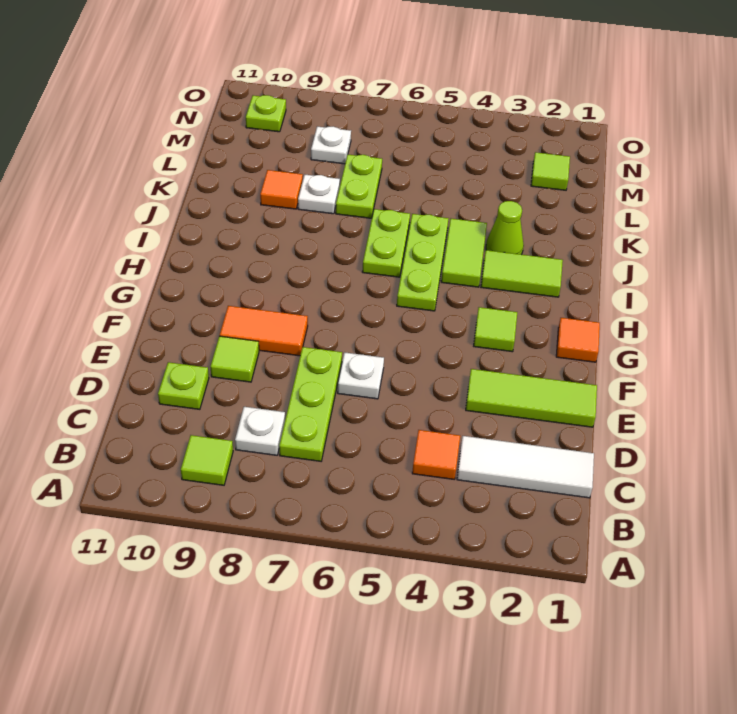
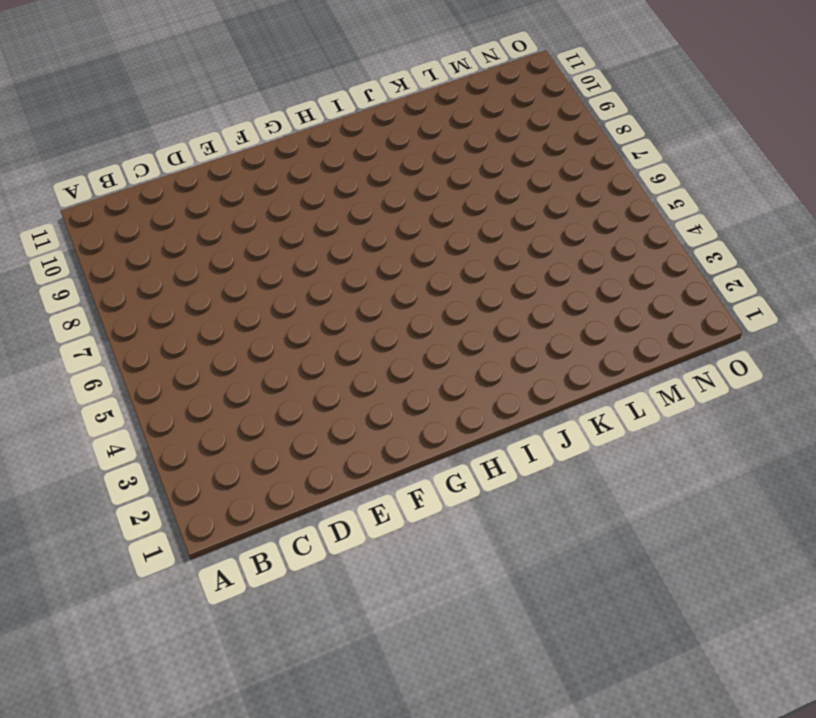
none -> lime 1x1 tile [181,435,233,485]
none -> white 1x3 tile [457,436,594,498]
none -> orange 1x1 tile [412,430,460,479]

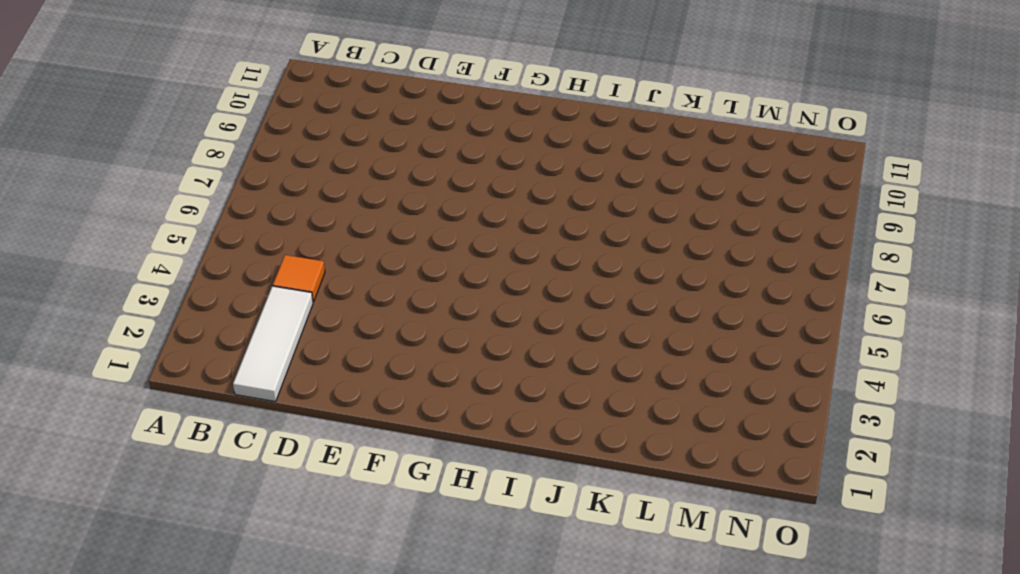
none -> lime 1x1 tile [181,435,233,485]
none -> lime 1x3 plate [279,347,342,461]
none -> white 1x1 plate [235,407,285,455]

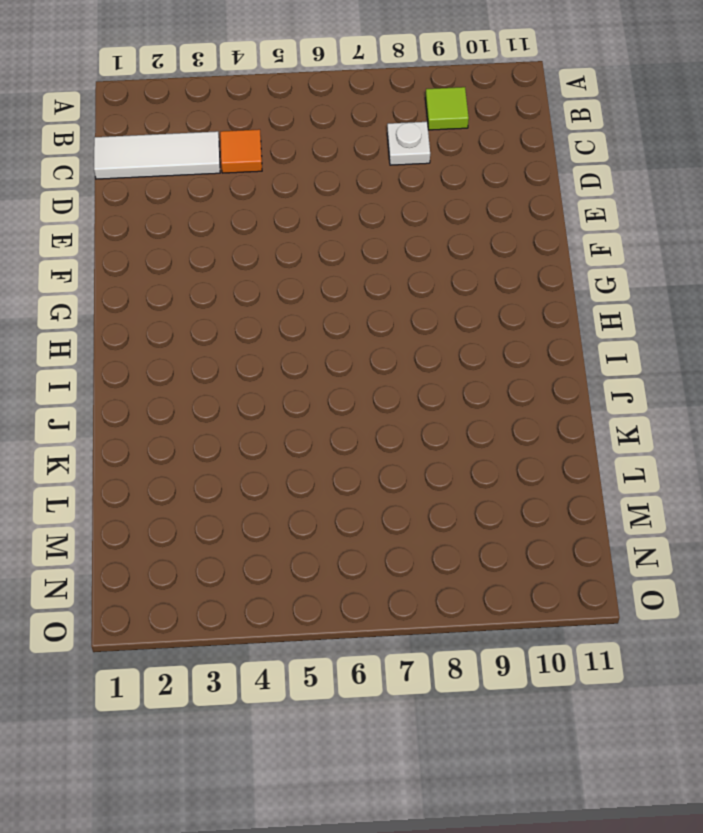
none -> lime 1x3 plate [279,347,342,461]
none -> lime 1x1 plate [158,362,209,409]
none -> lime 1x3 tile [466,369,597,427]

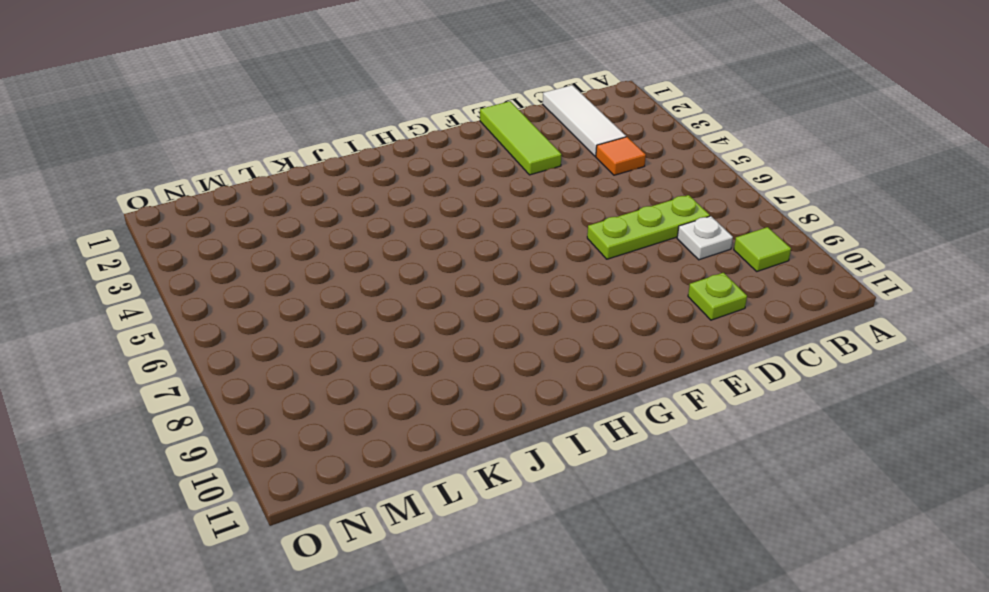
none -> white 1x1 plate [338,352,384,399]
none -> lime 1x1 tile [210,336,259,382]
none -> orange 1x2 tile [220,306,308,356]

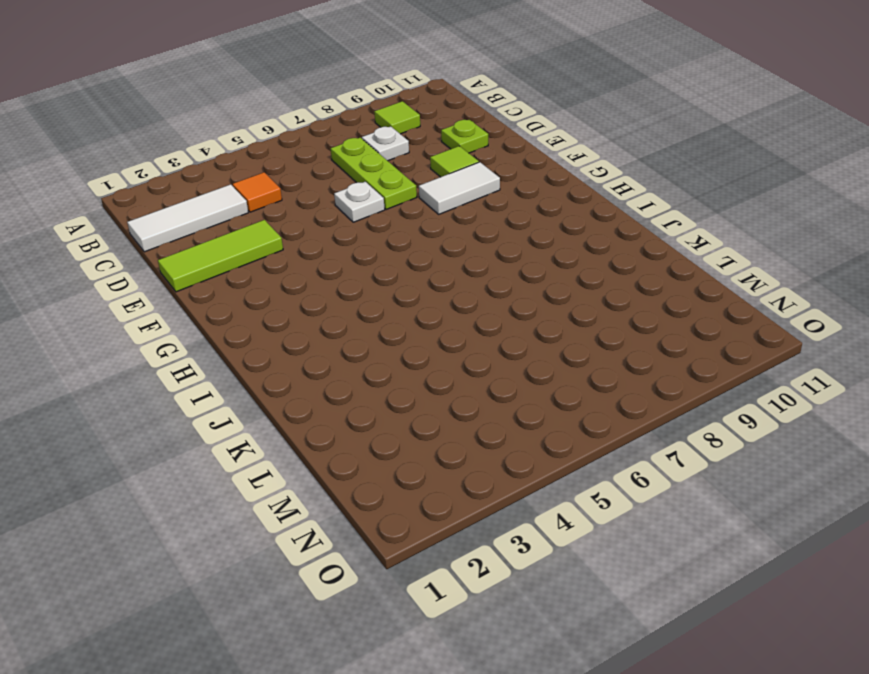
white 1x2 tile [419,162,500,214] -> orange 1x2 tile [220,306,308,356]
none -> orange 1x1 tile [556,318,600,362]
none -> lime 1x1 tile [474,307,517,352]
none -> lime 1x3 plate [397,214,449,311]

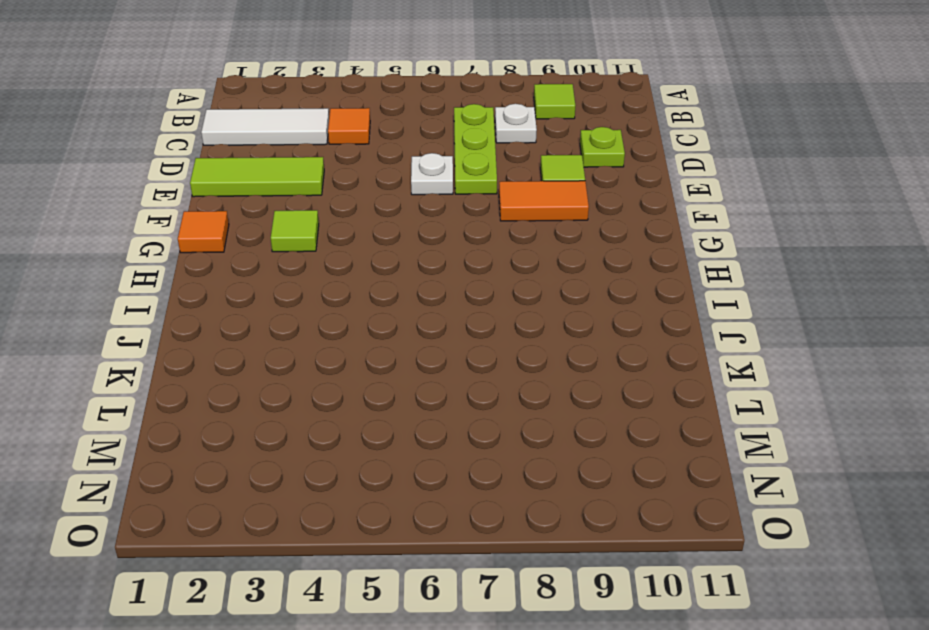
none -> lime 1x3 plate [397,214,449,311]
none -> lime 1x2 tile [481,250,563,297]
none -> lime 1x2 tile [441,219,487,287]

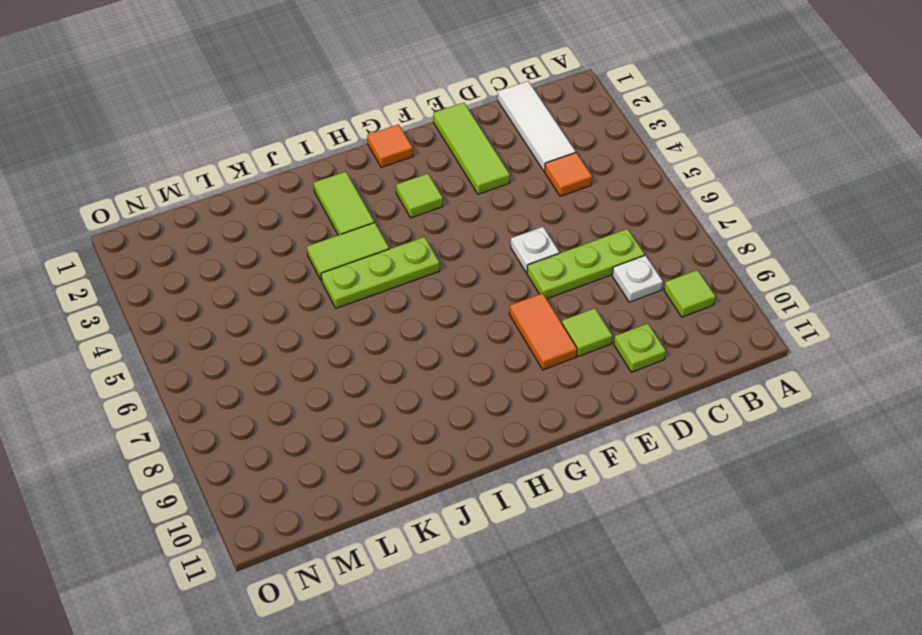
none -> lime 1x2 plate [362,209,410,277]
none -> lime 1x1 cone [486,201,524,254]
none -> lime 1x2 plate [336,155,382,218]

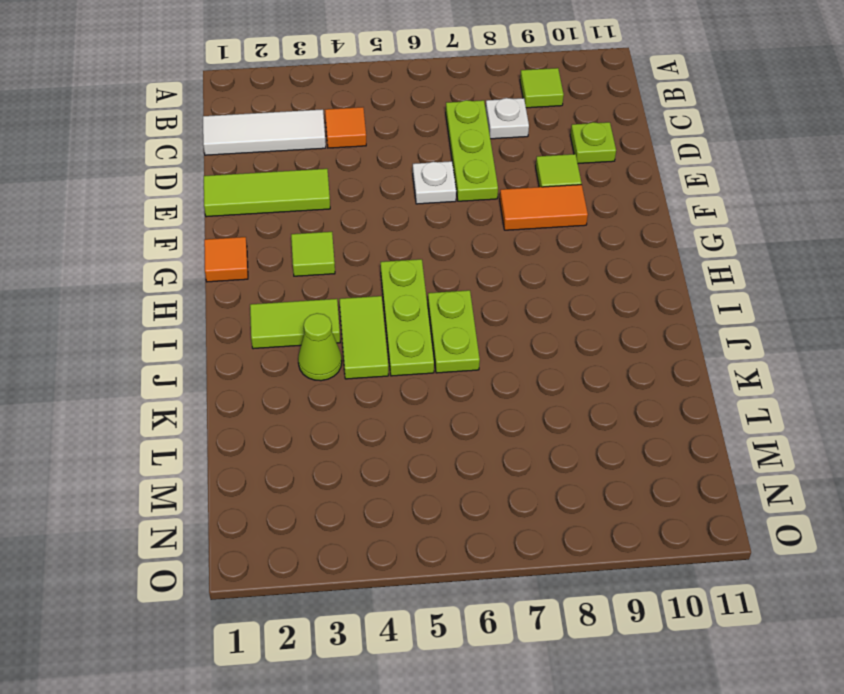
none -> lime 1x2 plate [336,155,382,218]
none -> white 1x1 plate [298,175,340,214]
none -> orange 1x1 tile [260,170,303,209]

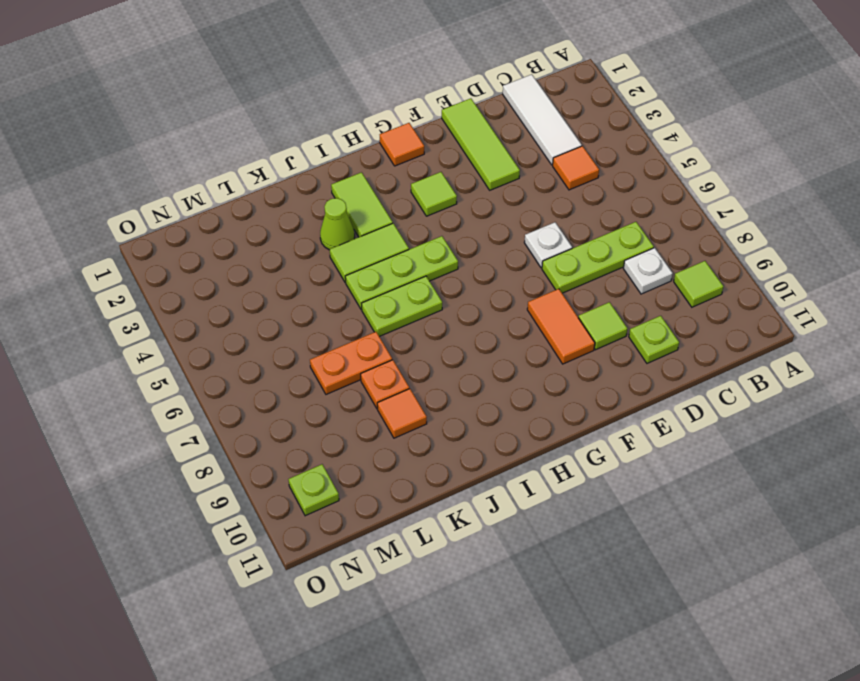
orange 1x2 plate [310,332,392,394] -> lime 1x2 plate [336,155,382,218]
orange 1x1 plate [361,360,409,409] -> white 1x1 plate [298,175,340,214]
none -> lime 1x1 tile [531,152,570,190]
none -> white 1x1 plate [311,126,351,164]

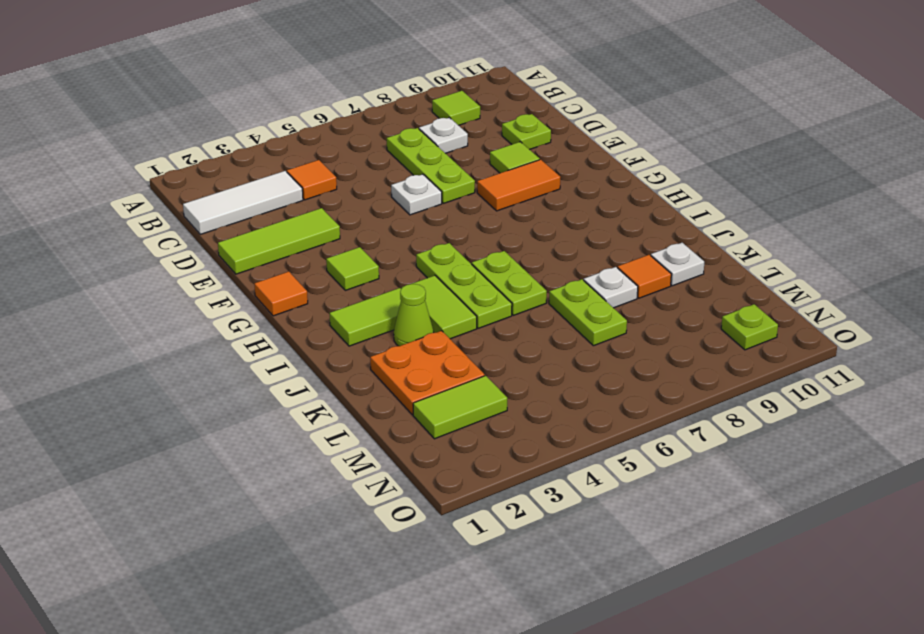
orange 2x2 plate [370,331,485,415] -> none
white 1x1 plate [651,243,704,286] -> white 1x1 plate moved to [311,126,351,164]
lime 1x2 tile [413,376,507,439] -> lime 1x1 tile [531,152,570,190]

